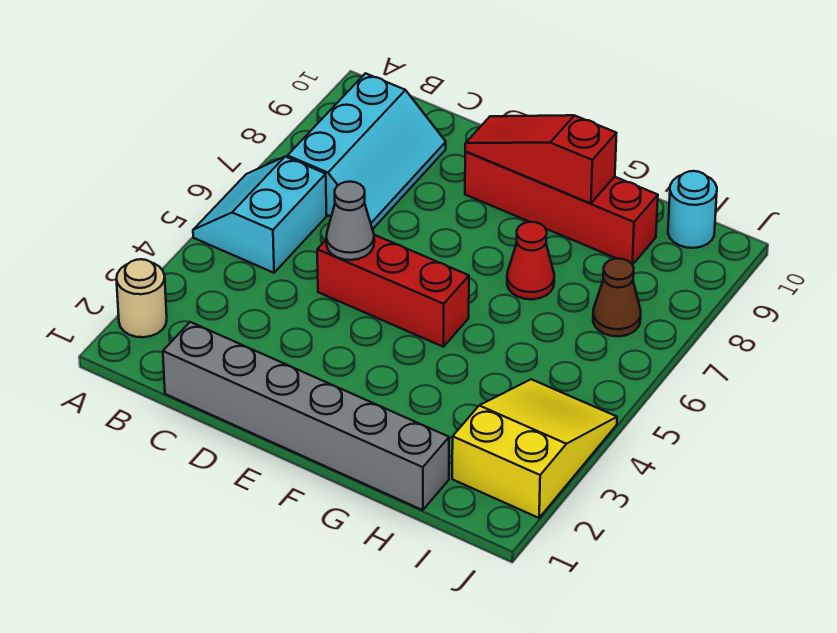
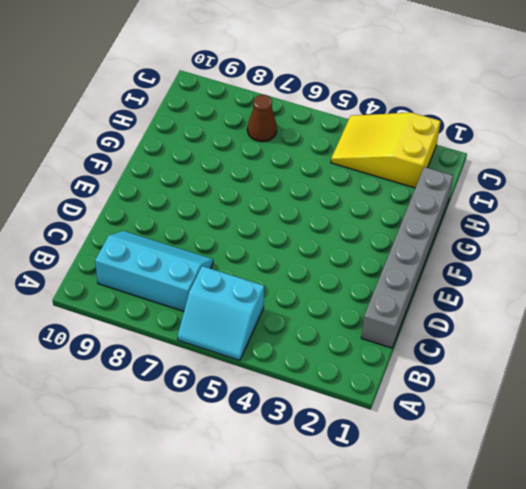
none -> tan 1x1 round brick [116,259,167,337]
none -> red 1x3 brick [317,235,469,347]
none -> red 1x4 brick [465,151,658,265]

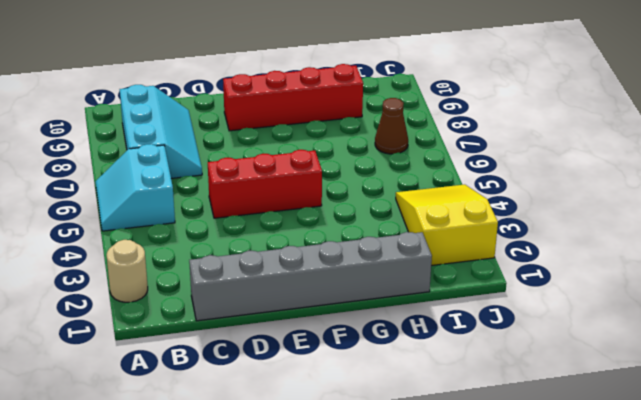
none -> red 1x1 cone [507,222,554,299]
none -> cyan 1x1 round brick [668,171,717,248]
none -> grey 1x1 cone [326,182,374,260]

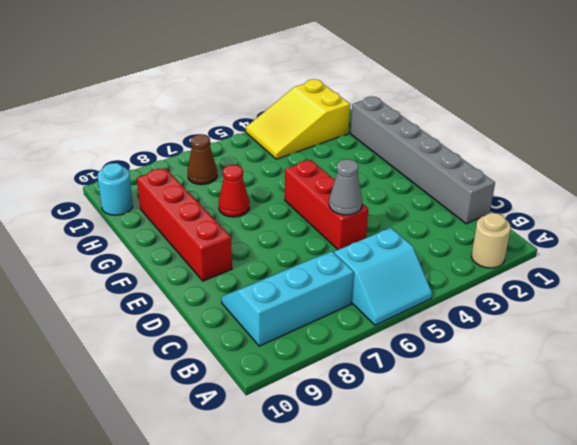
none -> red 1x3 slope [465,115,617,204]

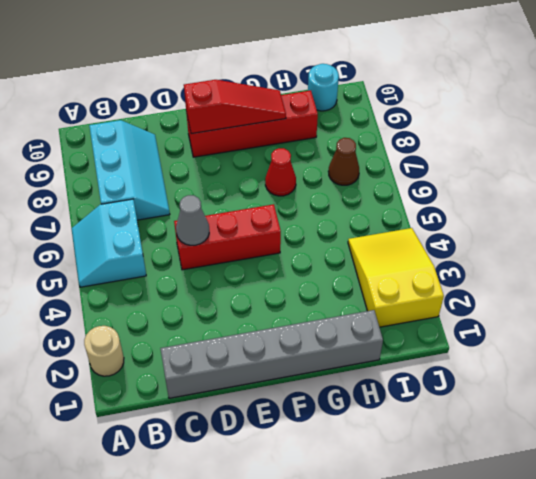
red 1x3 slope [184,80,286,134] -> red 1x3 slope turned to [465,115,617,204]

